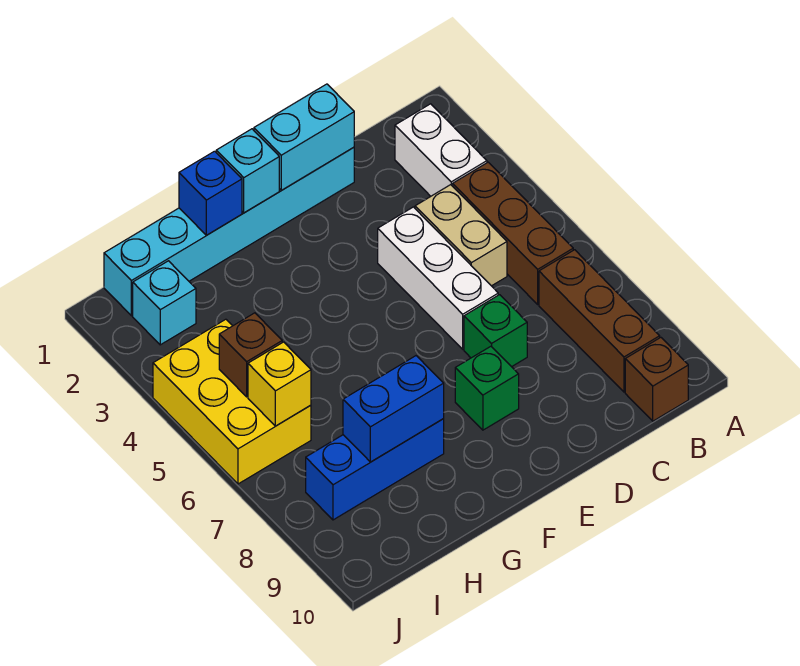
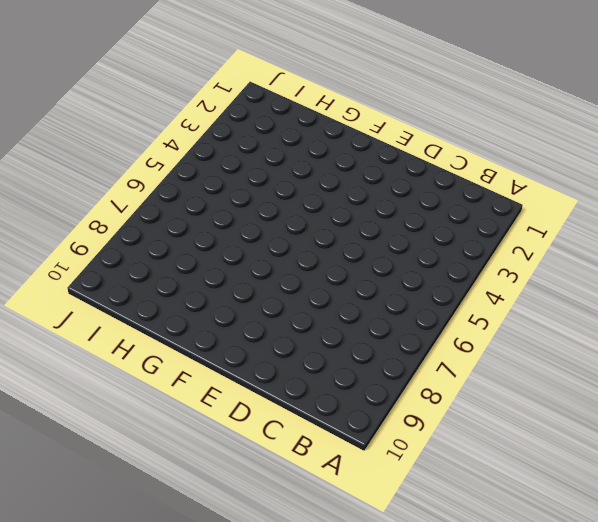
none -> white 1x2 brick [395,104,487,196]
none -> brown 1x3 brick [453,162,573,304]
none -> brown 1x3 brick [539,250,660,392]

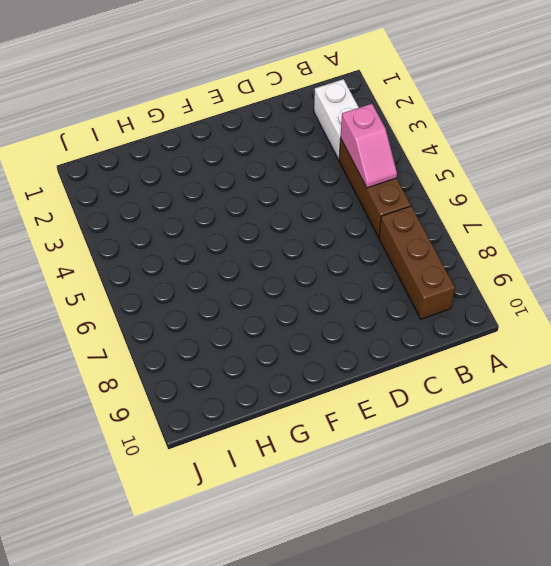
pink 1x2 slope [341,104,397,188] -> none
none -> brown 1x1 brick [625,337,688,421]
none -> tan 1x2 brick [415,185,507,286]
none -> cyan 1x6 brick [104,147,354,316]

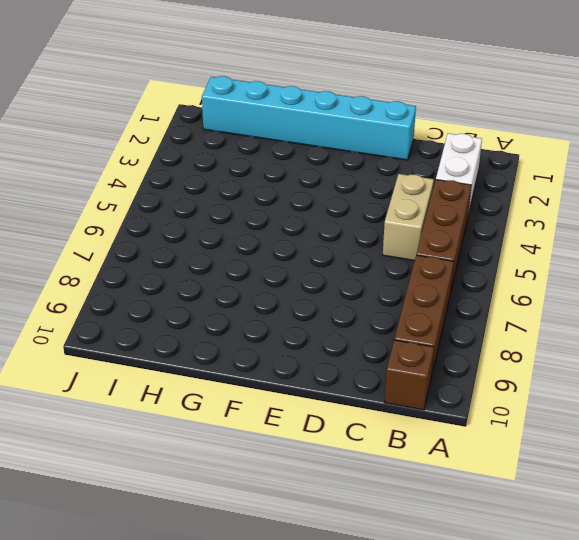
none -> white 1x3 brick [378,207,498,349]
none -> green 1x1 brick [464,295,527,367]
none -> green 1x1 brick [455,346,519,430]

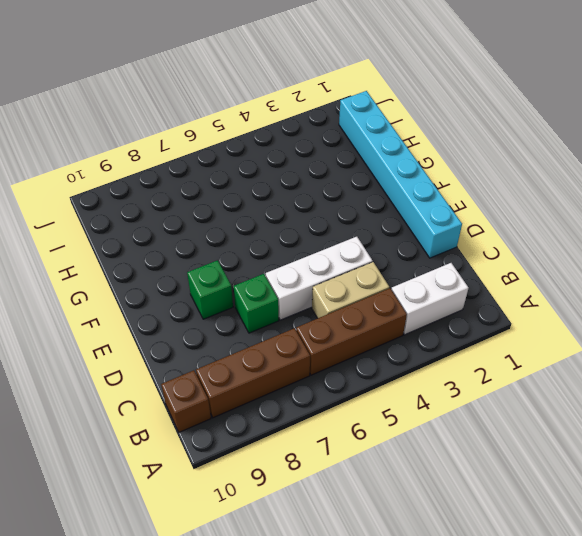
none -> blue 1x3 brick [306,419,444,520]
none -> cyan 1x1 brick [133,261,196,345]
none -> yellow 2x3 brick [153,319,311,484]

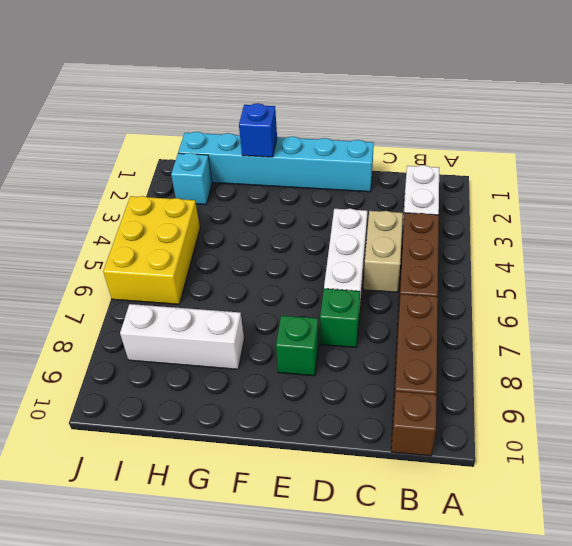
white 1x3 brick [120,304,244,369] -> blue 1x3 brick [306,419,444,520]
none -> cyan 1x2 brick [254,84,354,190]
none -> cyan 1x1 brick [216,129,279,213]
none -> blue 1x2 brick [343,356,444,462]

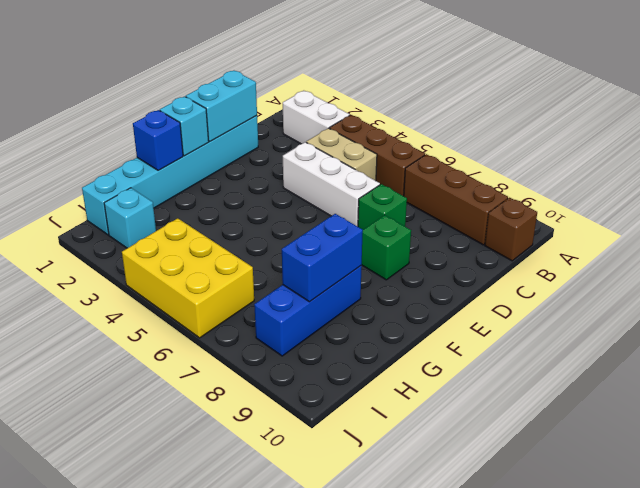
none -> brown 1x1 brick [219,313,282,397]
none -> yellow 1x1 brick [248,342,311,426]

